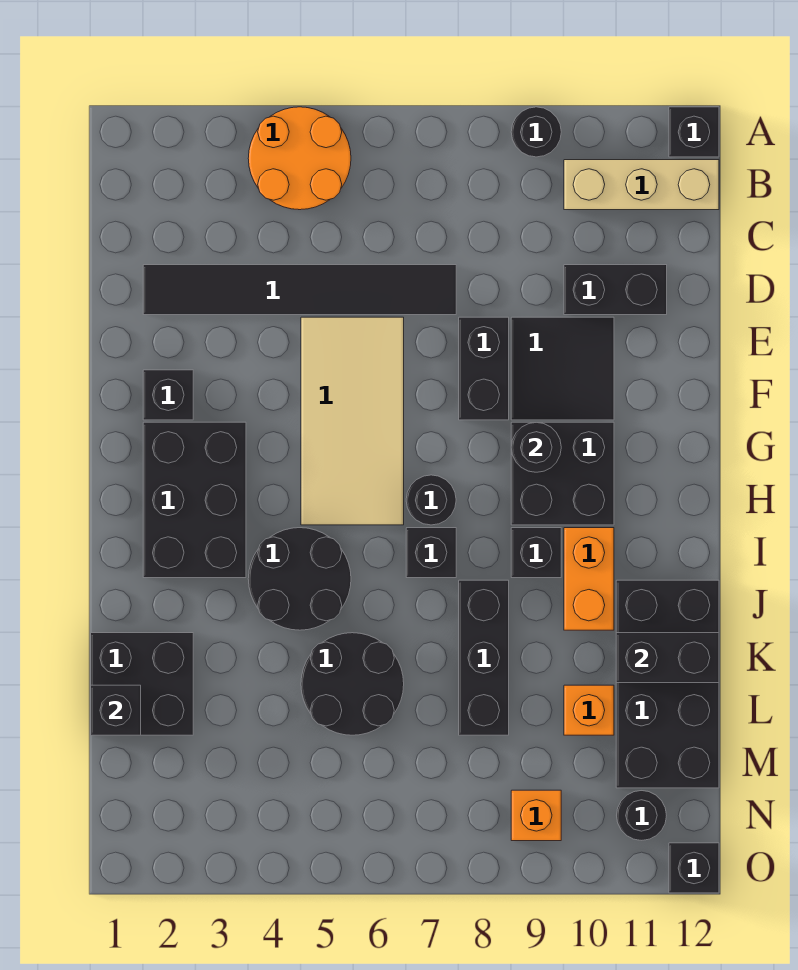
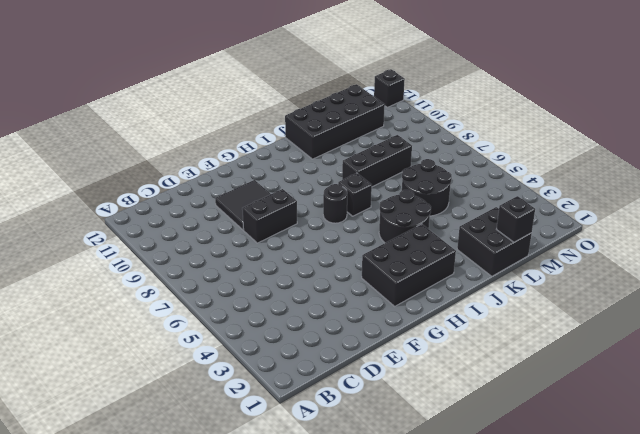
none -> orange 2x2 round brick [248,107,351,210]
none -> black 1x1 round brick [511,107,561,157]
none -> black 1x1 brick [669,107,719,157]

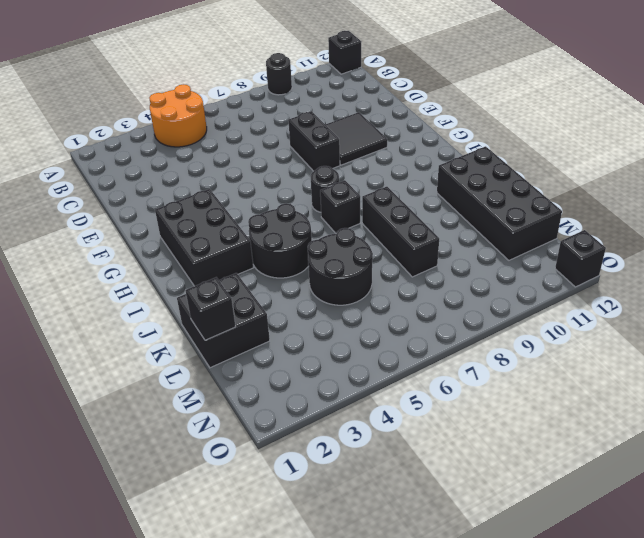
none -> tan 1x3 brick [564,160,719,210]
none -> black 1x6 tile [143,265,456,315]
none -> black 1x2 brick [564,265,667,315]

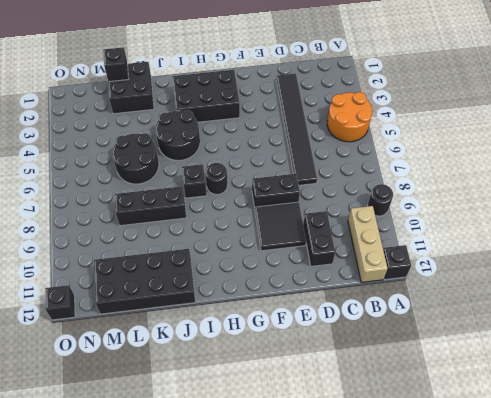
none -> tan 2x4 tile [301,317,404,525]
none -> black 1x1 brick [143,370,193,420]
none -> black 2x2 brick [511,422,614,525]

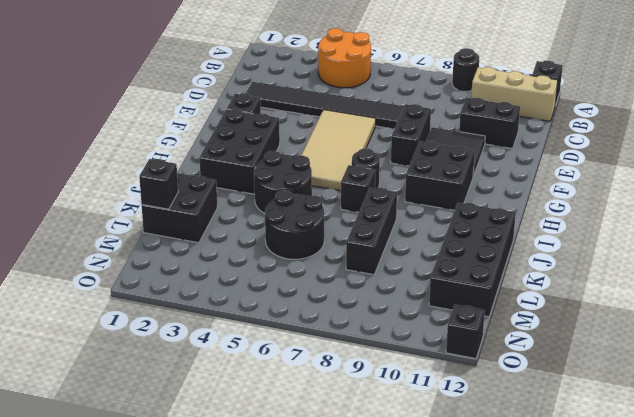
none -> black 1x1 brick [511,528,561,578]
none -> orange 1x2 brick [564,528,614,630]
none -> orange 1x1 brick [564,685,614,735]

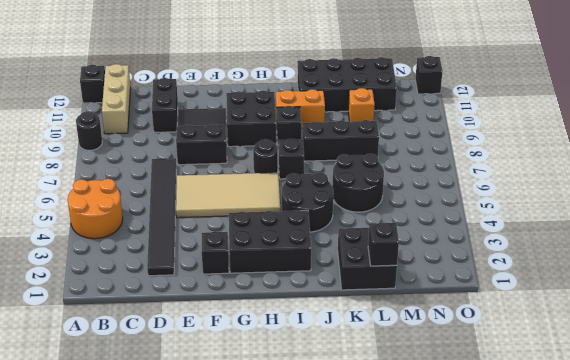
none -> orange 1x1 brick [511,790,561,841]
none -> black 1x1 round brick [617,791,666,840]
none -> black 1x1 round brick [511,422,561,472]

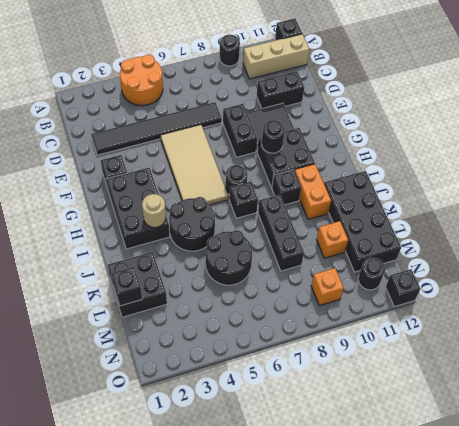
tan 1x1 round brick [142,194,166,227] -> none
none -> black 1x2 brick [616,633,719,683]

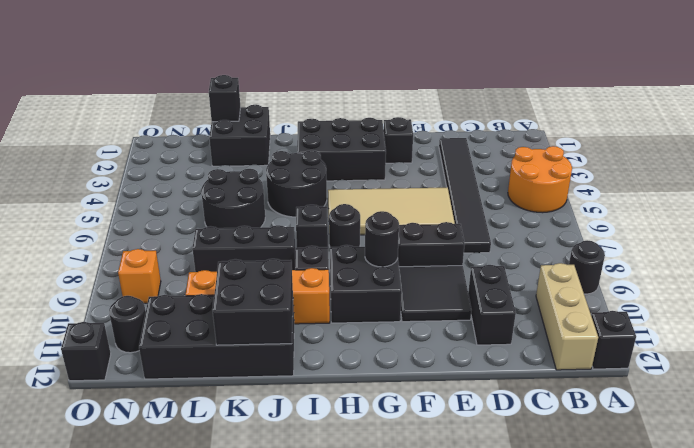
black 2x2 brick [213,259,293,345] -> black 1x2 brick [616,633,719,683]

